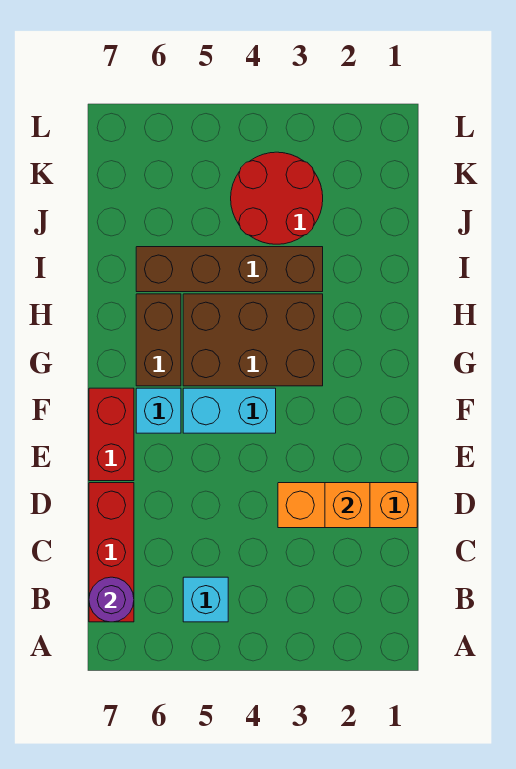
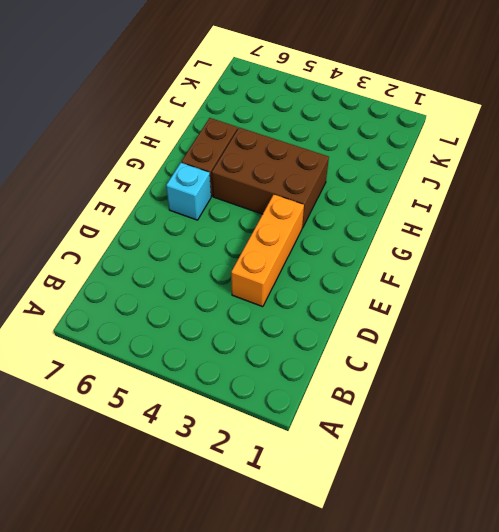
orange 1x3 brick [231,194,304,307] -> orange 1x3 brick turned to [278,483,417,528]
none -> cyan 1x1 brick [183,577,228,622]
none -> red 1x3 brick [89,483,134,622]
none -> red 1x2 brick [89,388,134,481]

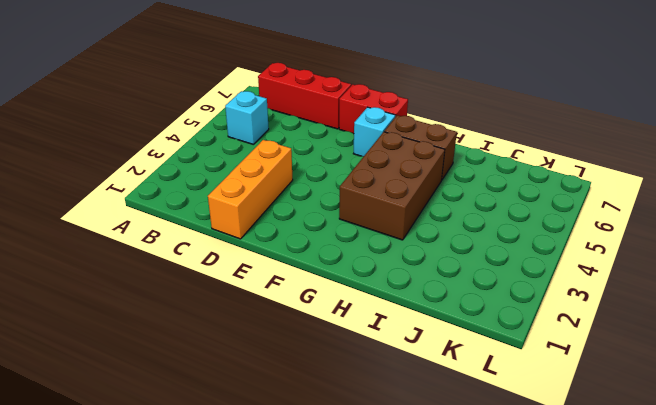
none -> cyan 1x2 brick [183,388,276,433]
none -> brown 1x4 brick [136,247,323,292]
none -> red 2x2 round brick [231,152,323,244]

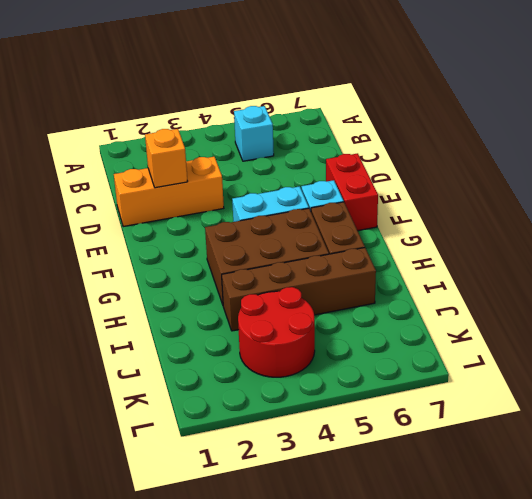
none -> red 1x3 brick [89,483,134,622]
none -> purple 1x1 round brick [89,577,134,622]

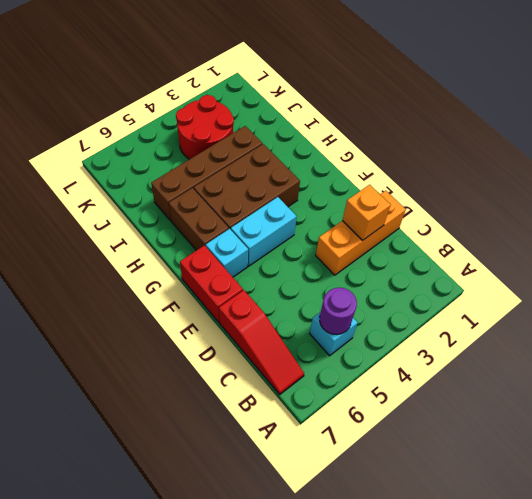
purple 1x1 round brick [320,288,357,335] -> purple 1x1 round brick moved to [89,577,134,622]
red 1x3 slope [219,290,304,394] -> red 1x3 brick [89,483,134,622]

